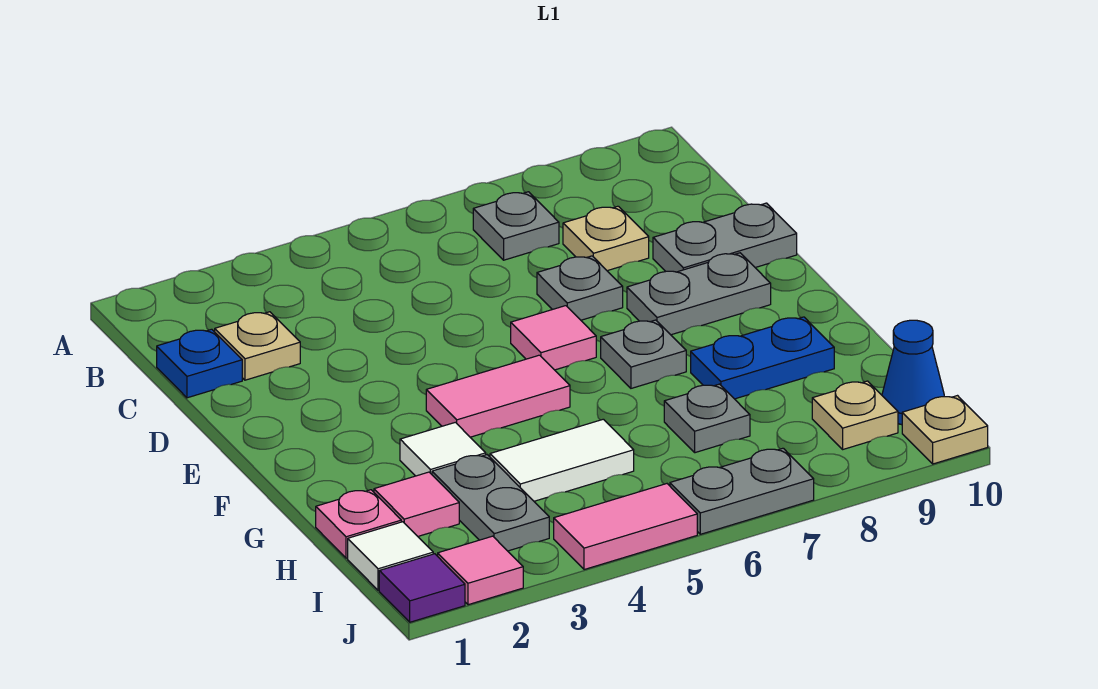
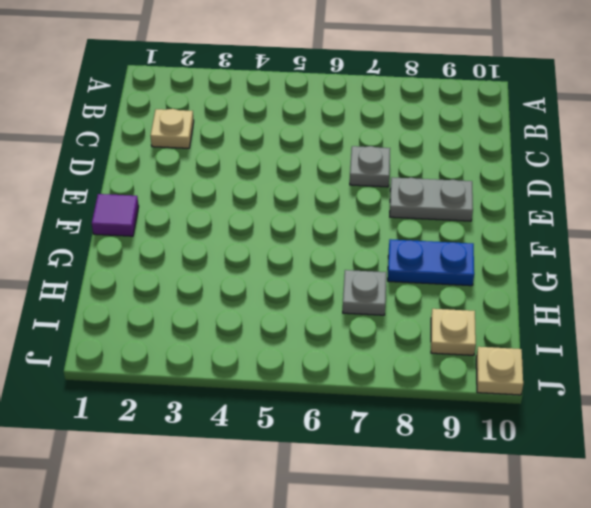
purple 1x1 tile [92,194,139,236] -> purple 1x1 tile moved to [379,554,465,622]
none -> grey 1x1 plate [473,192,559,260]
none -> blue 1x1 plate [157,329,242,398]
none -> tan 1x1 plate [563,206,649,271]

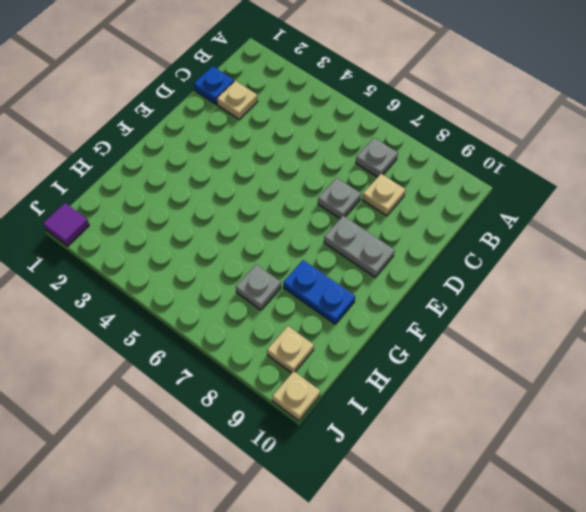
none -> grey 1x2 plate [653,203,797,272]
none -> pink 1x1 tile [511,306,596,370]
none -> pink 1x2 tile [426,355,570,437]

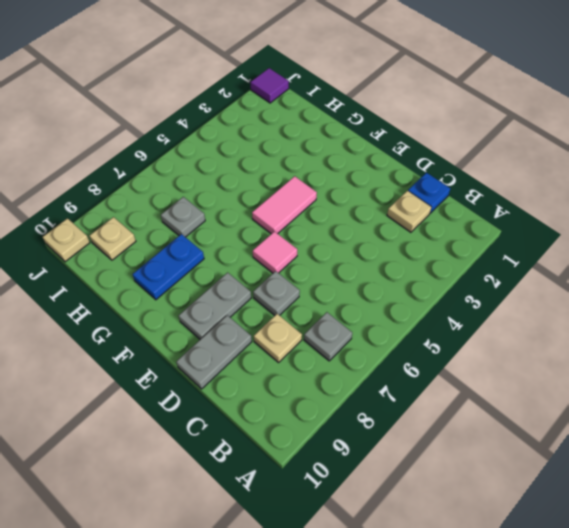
none -> grey 1x1 plate [601,320,686,388]
none -> white 1x1 tile [400,422,486,476]
none -> pink 1x1 plate [316,490,401,558]

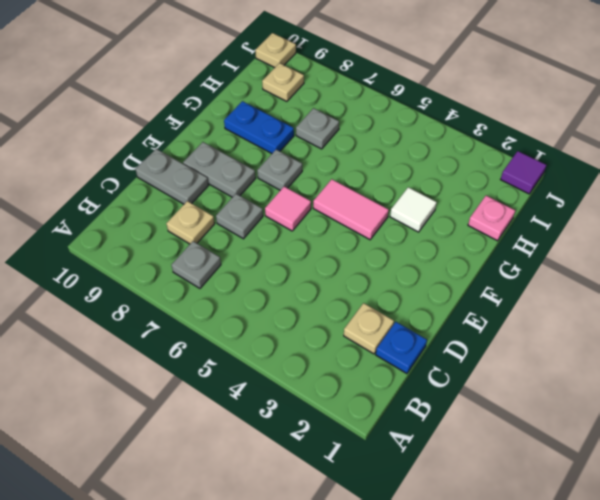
none -> pink 1x1 tile [374,472,459,536]
none -> grey 1x2 plate [432,455,549,551]
none -> white 1x2 tile [490,419,634,501]

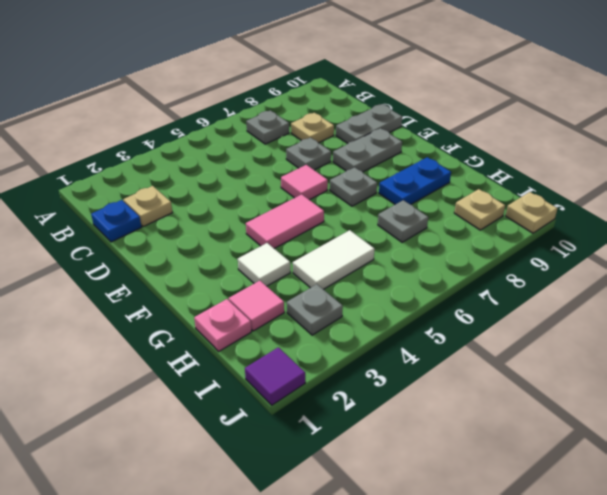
grey 1x1 plate [287,284,343,335] -> grey 1x2 plate [432,455,549,551]
none -> white 1x1 tile [348,522,433,590]
none -> blue 1x1 cone [882,320,944,425]
none -> pink 1x1 tile [438,536,523,605]

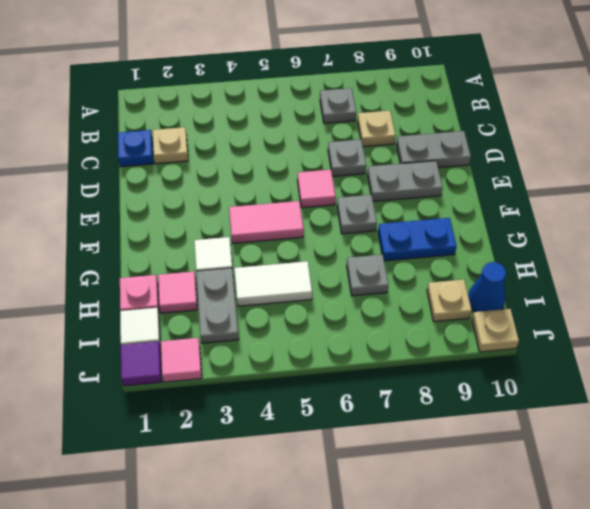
none -> pink 1x2 tile [554,484,697,570]
none -> grey 1x2 plate [670,448,814,534]

